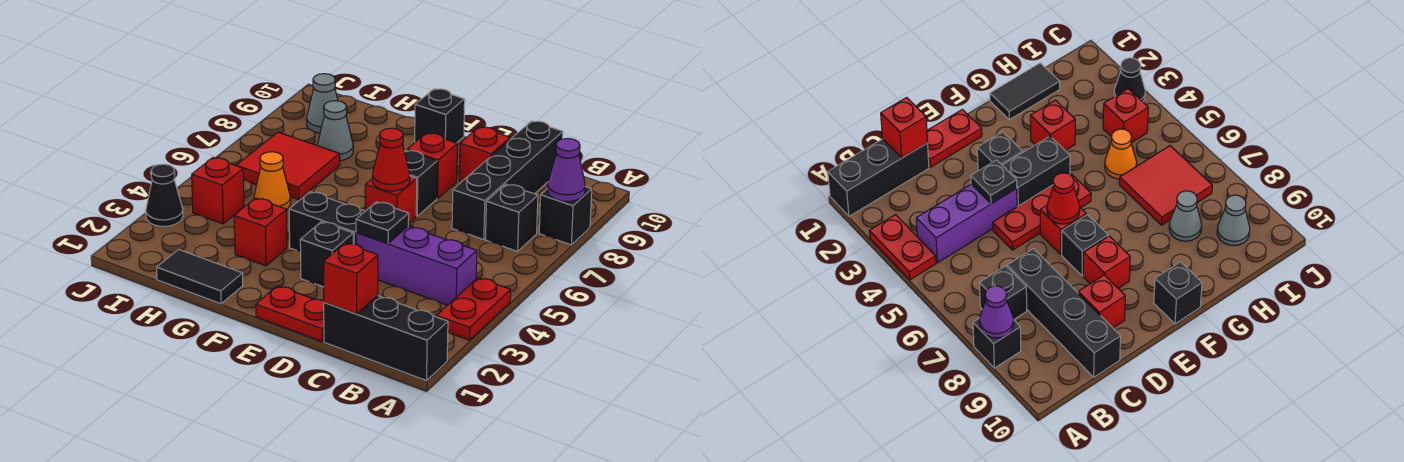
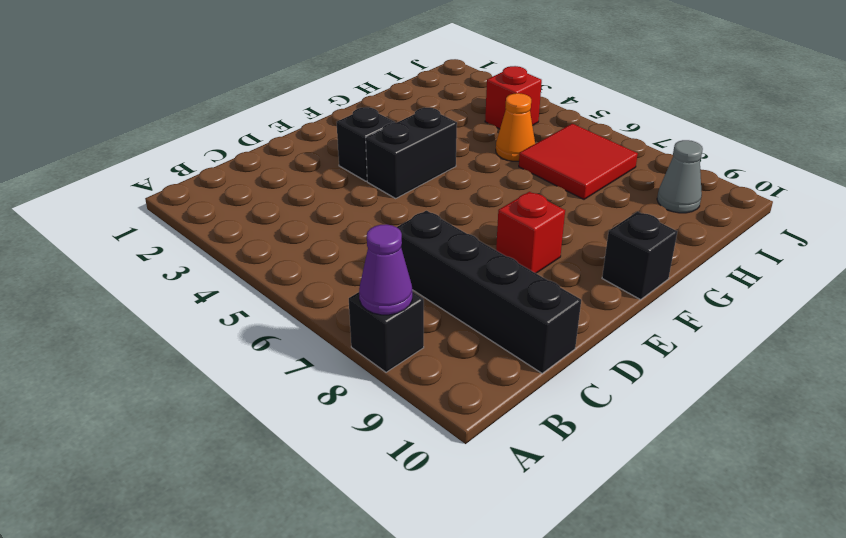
none -> black 1x3 brick [324,296,448,381]
none -> red 1x2 plate [437,278,511,340]
none -> purple 1x3 brick [356,226,477,305]

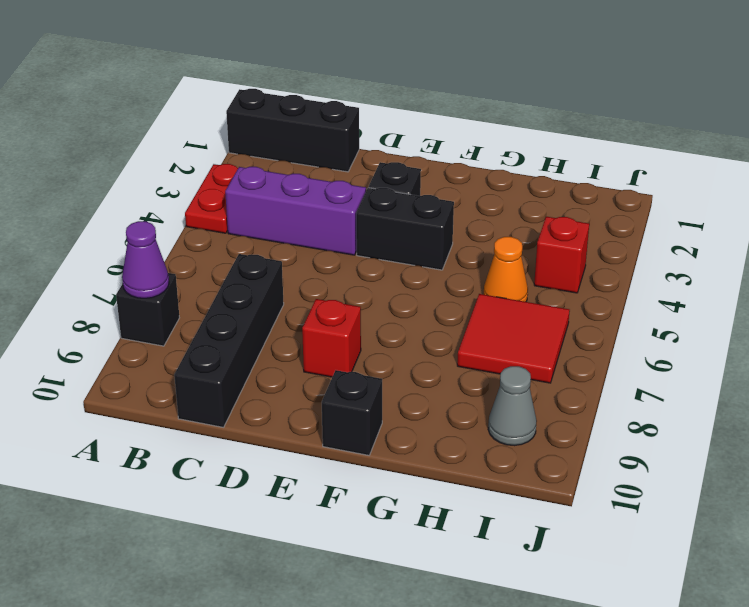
none -> black 1x1 brick [485,184,538,251]
none -> red 1x2 plate [256,286,324,341]
none -> red 1x3 plate [992,174,1091,250]

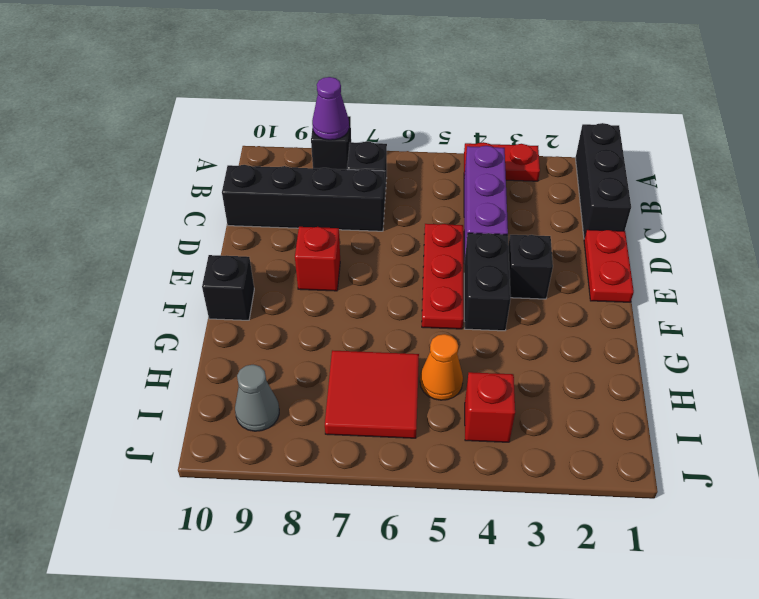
none -> red 1x1 brick [459,127,510,182]
none -> red 1x1 brick [365,176,417,224]
none -> black 1x1 brick [404,150,437,216]

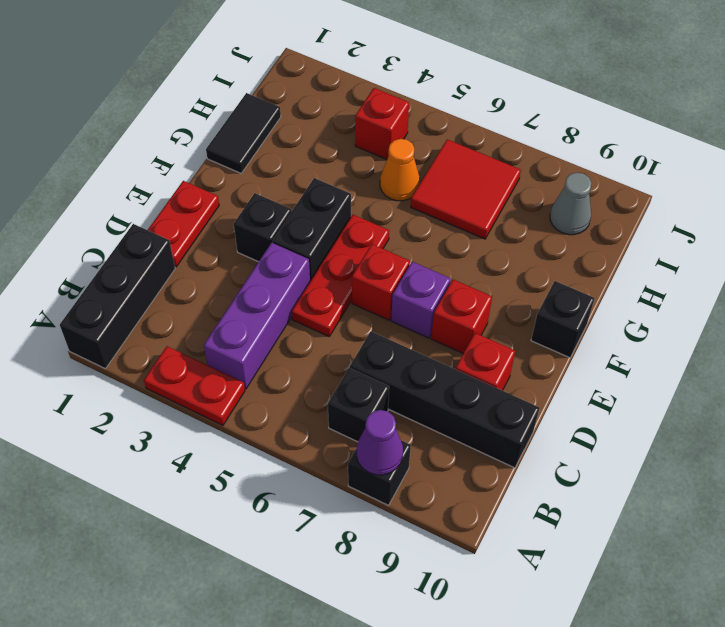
purple 1x1 brick [391,261,451,338] -> black 1x1 brick [404,150,437,216]
none -> red 1x1 brick [234,198,287,266]
none -> grey 1x1 cone [317,101,353,161]
none -> black 1x1 cone [146,164,183,226]

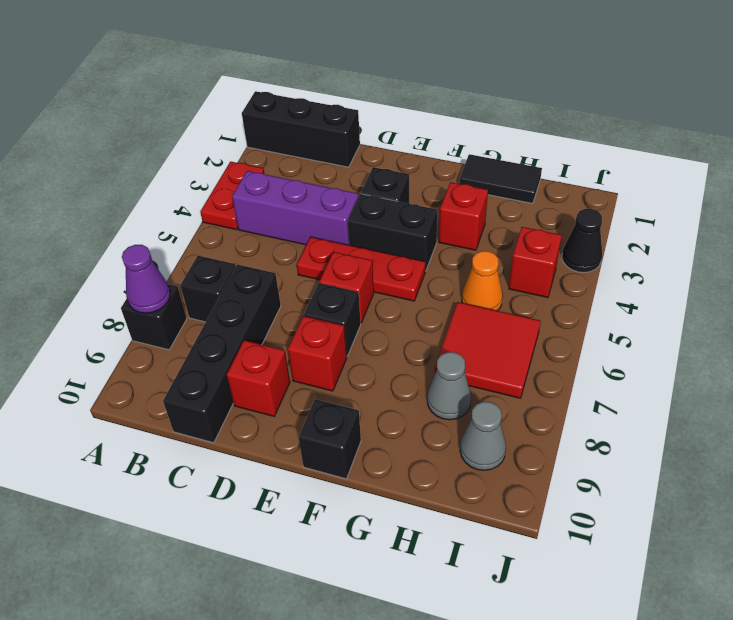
none -> red 1x2 plate [256,286,324,341]
none -> red 1x1 brick [324,243,378,314]
none -> black 1x1 plate [356,202,409,243]

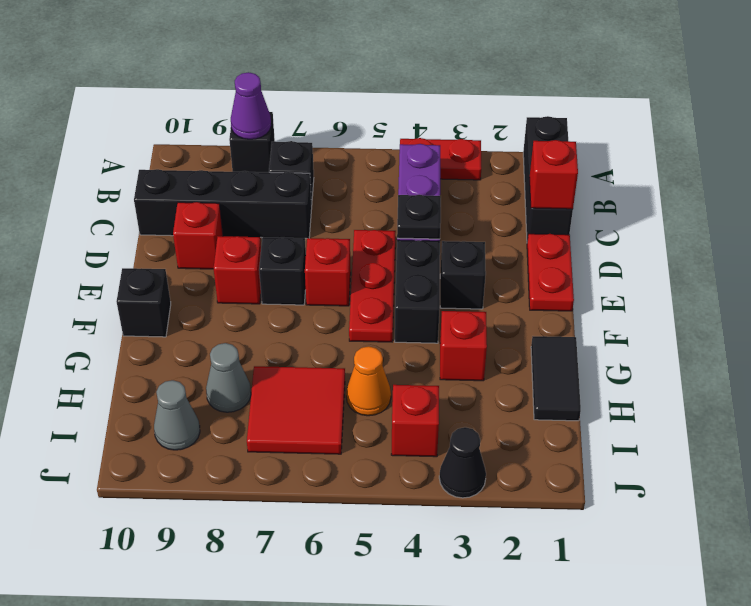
none -> red 1x1 cone [372,128,410,191]

